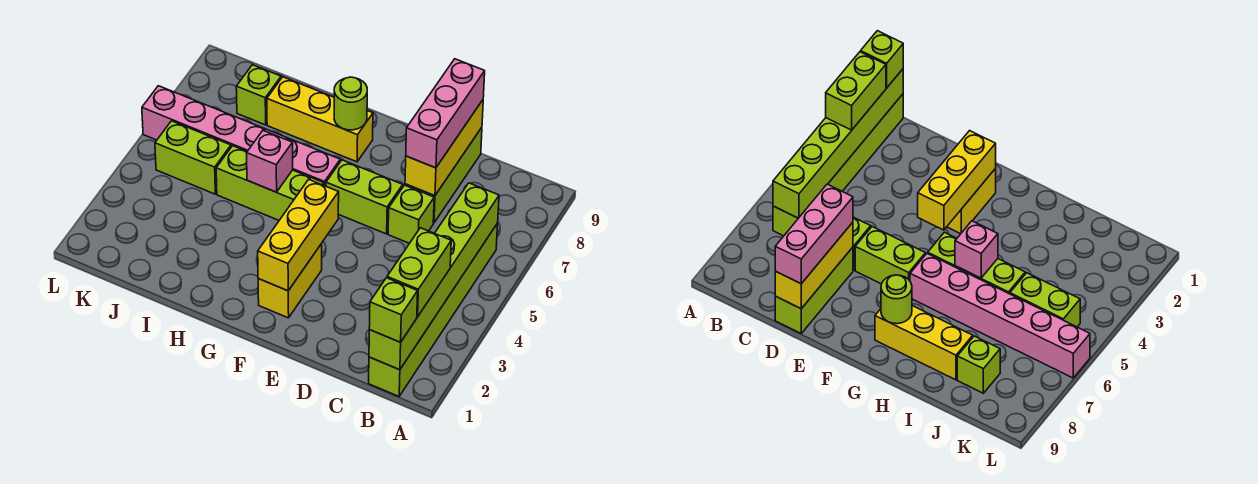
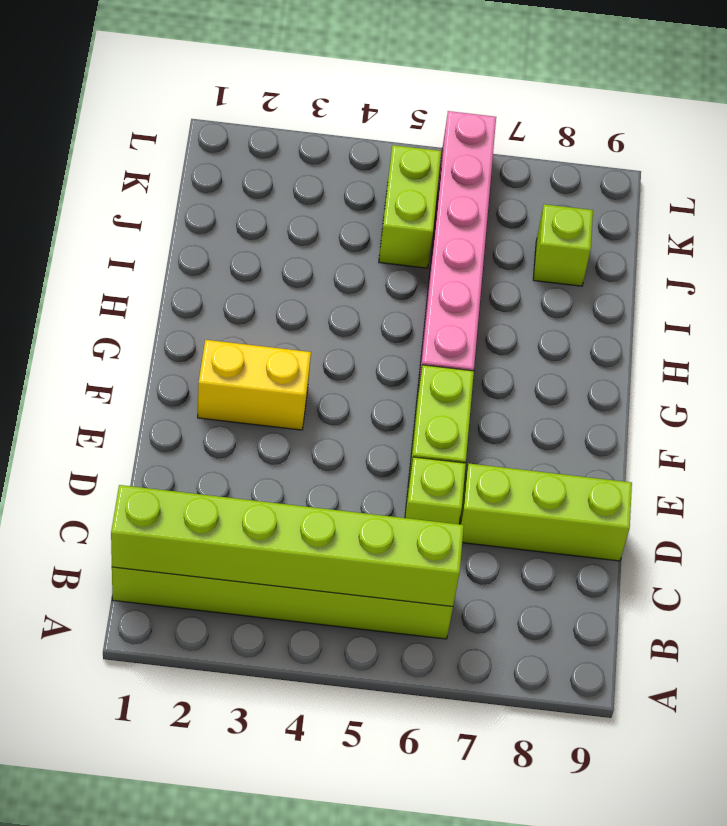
none -> lime 1x3 brick [216,146,324,220]
none -> yellow 1x3 brick [267,77,373,162]
none -> yellow 1x3 brick [405,100,483,196]

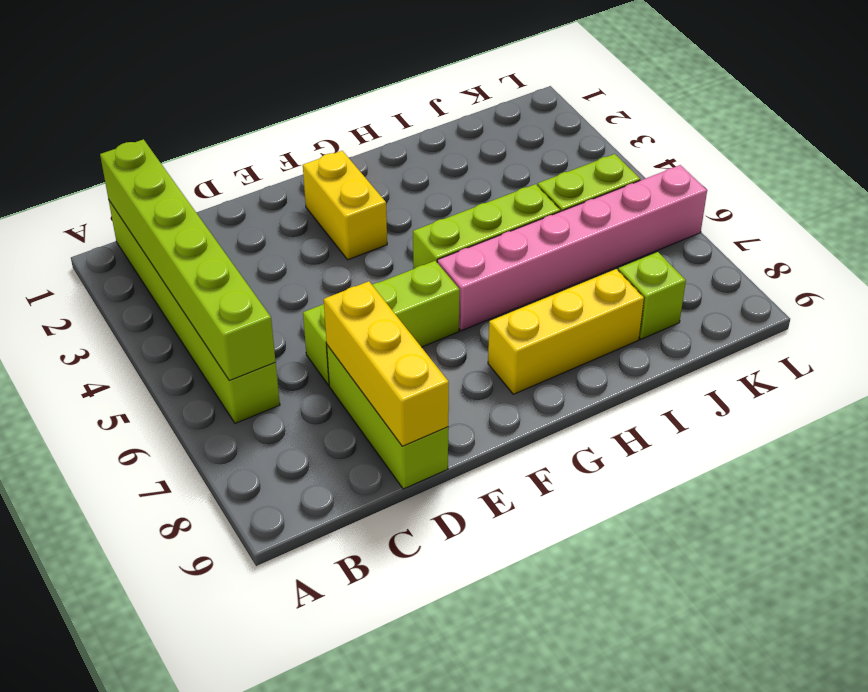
none -> yellow 1x3 brick [258,179,339,291]
none -> lime 1x1 round brick [334,77,367,130]
none -> pink 1x1 brick [247,131,293,192]

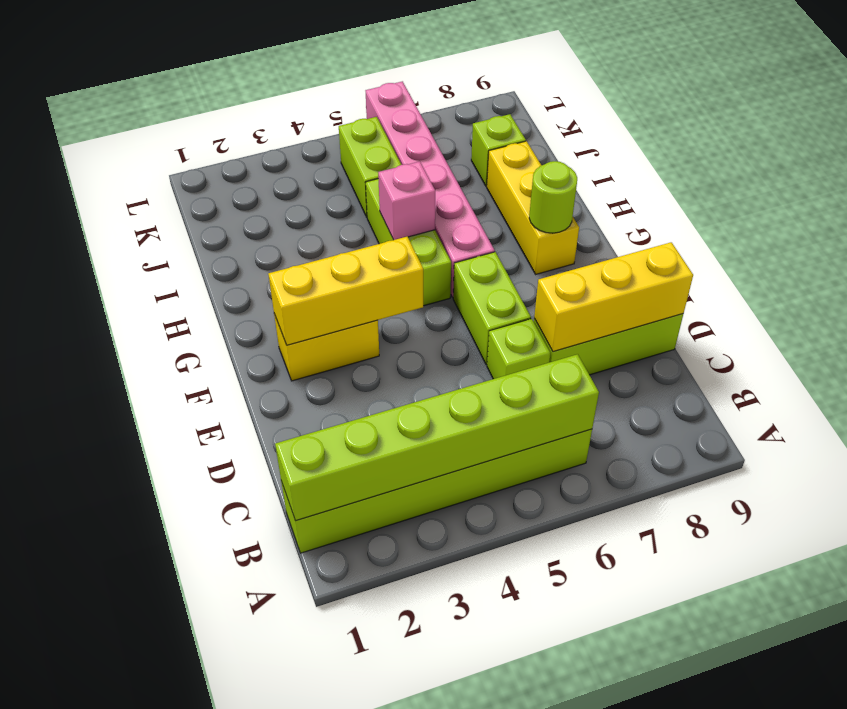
none -> lime 1x1 brick [369,278,418,342]
none -> lime 1x2 brick [387,228,451,317]
none -> pink 1x3 brick [406,59,485,168]

